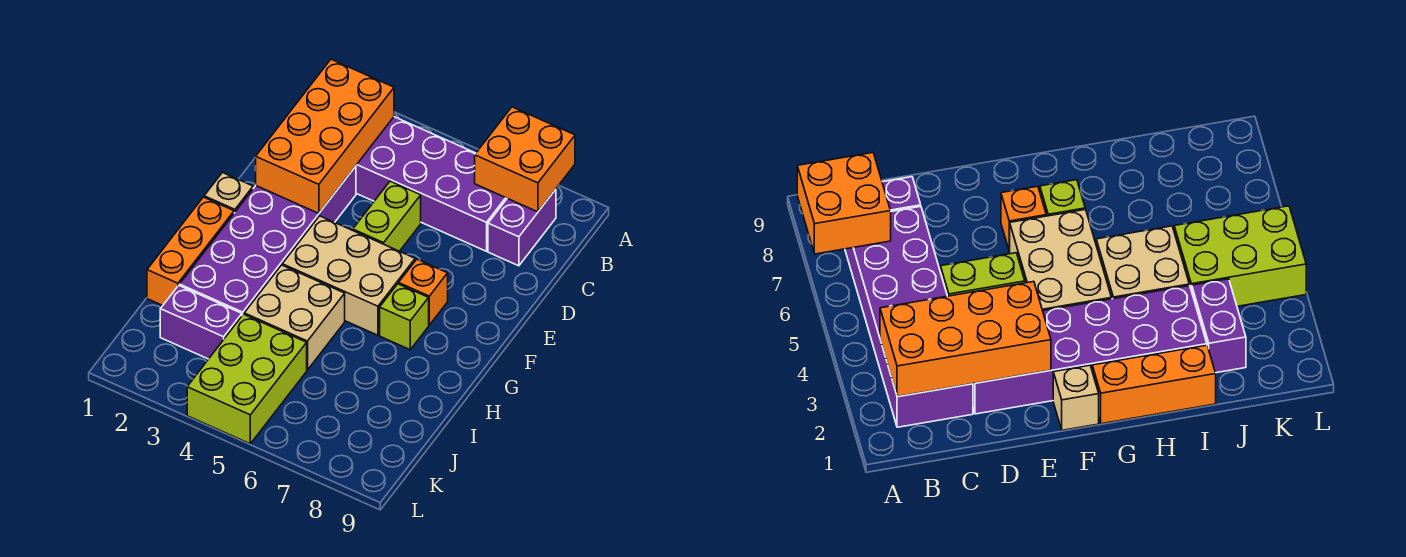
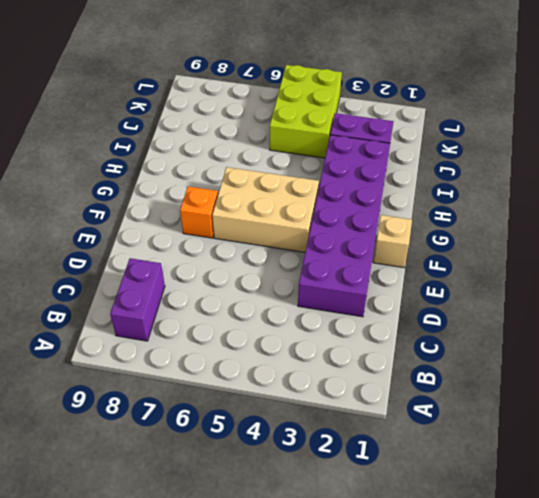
none -> purple 2x6 brick [356,117,507,251]
none -> lime 1x2 brick [353,181,421,251]
none -> orange 1x3 brick [147,197,234,306]

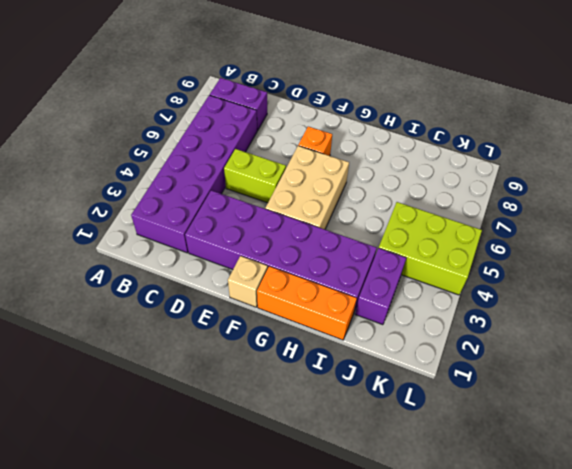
none -> lime 1x1 brick [380,284,429,350]
none -> tan 2x2 brick [244,265,345,370]
none -> orange 2x2 brick [475,107,575,212]

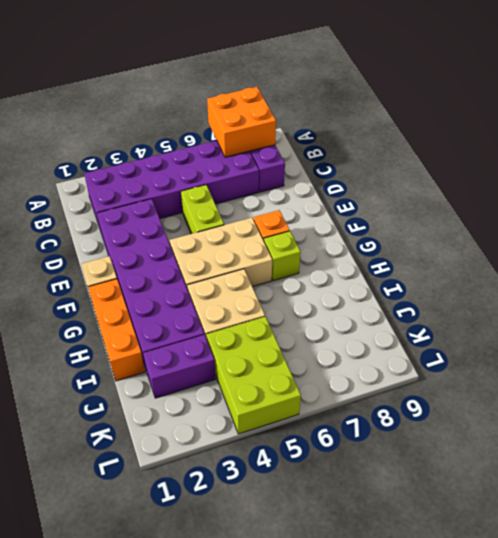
none -> orange 2x4 brick [256,59,394,213]

